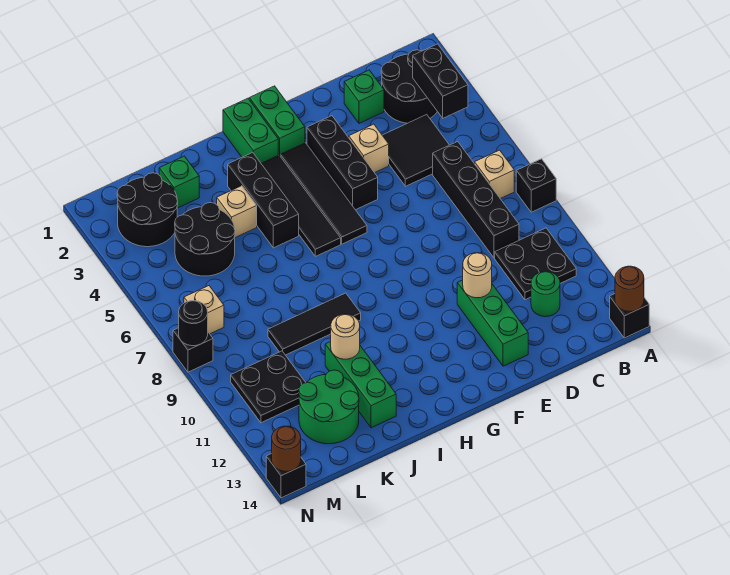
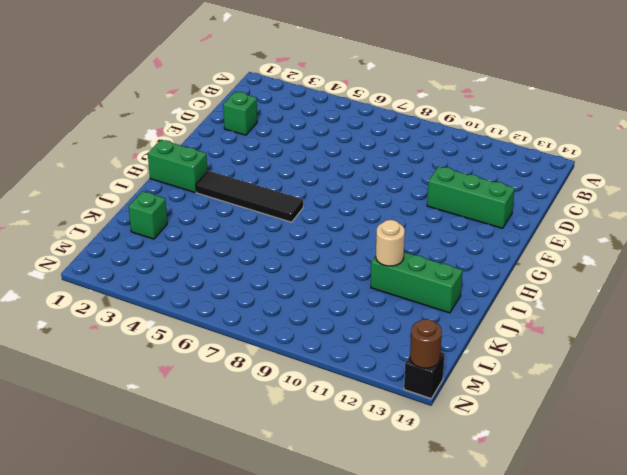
none -> black 1x1 brick [516,159,556,212]
none -> black 1x1 brick [610,294,649,338]
none -> black 2x2 round brick [381,50,437,123]
none -> tan 1x1 brick [475,150,514,199]

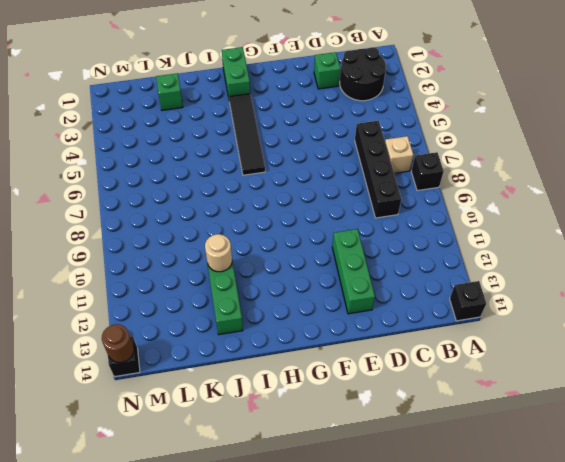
none -> black 2x2 plate [495,228,576,300]
none -> black 2x2 tile [382,115,449,186]
none -> green 1x1 round brick [531,271,560,317]
none -> tan 1x1 brick [349,124,389,173]

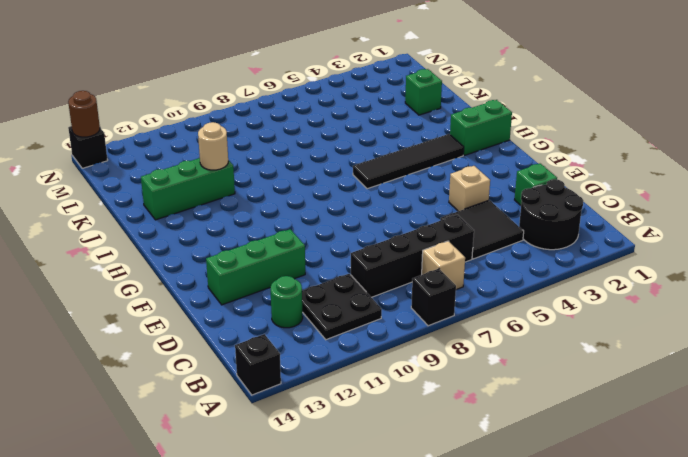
none -> black 1x3 brick [307,116,378,210]
none -> green 1x2 brick [249,86,305,155]
none -> black 1x4 tile [280,143,367,244]
none -> black 1x3 brick [228,152,299,248]

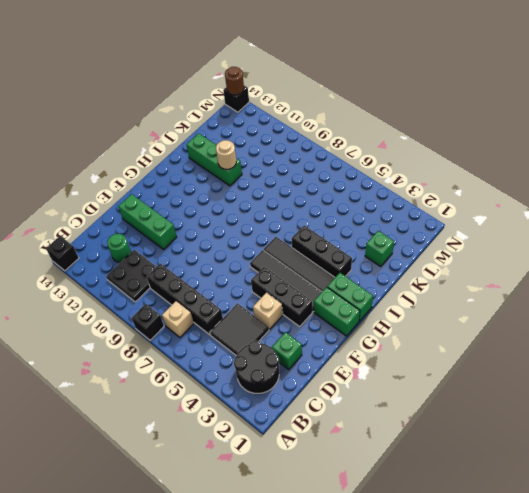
none -> black 1x3 tile [268,293,361,355]
none -> tan 1x1 brick [217,186,257,238]
none -> black 2x2 round brick [175,203,235,276]
none -> green 2x2 round brick [299,370,359,444]

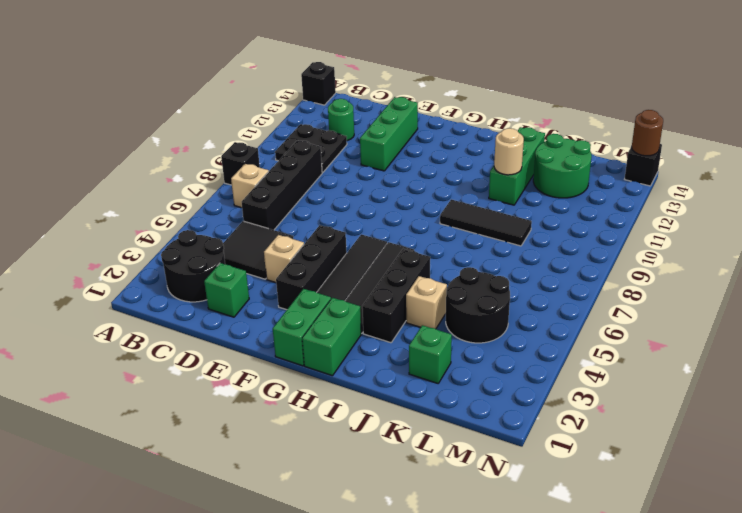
none -> black 2x2 round brick [117,173,178,247]
none -> black 2x2 plate [231,351,306,423]
none -> tan 1x1 brick [184,286,224,334]
none -> black 1x1 brick [173,328,213,372]

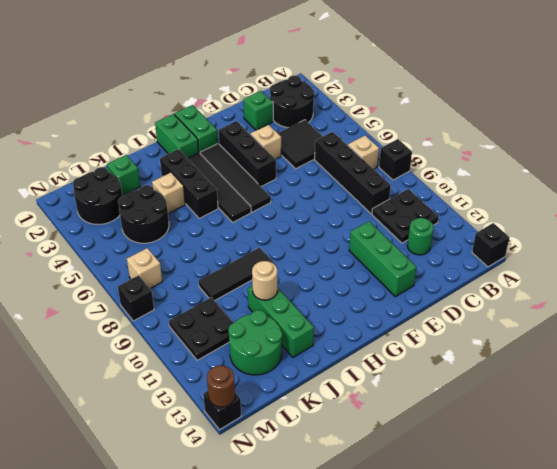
none -> brown 1x1 round brick [615,266,644,311]
none -> black 1x2 brick [413,44,468,118]
none -> tan 1x1 round brick [463,253,492,298]
none -> black 1x1 round brick [179,301,208,346]

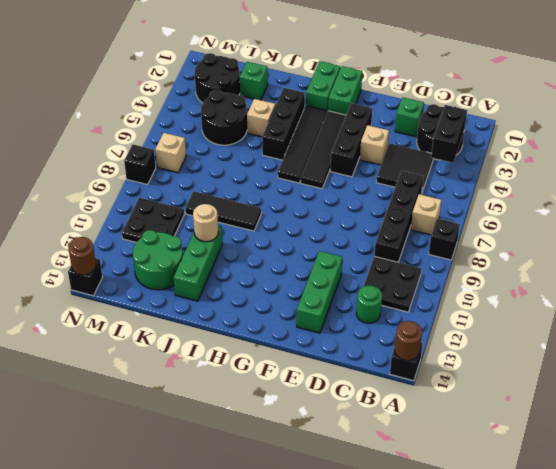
none -> tan 1x1 round brick [463,253,492,298]
none -> black 1x1 round brick [179,301,208,346]

